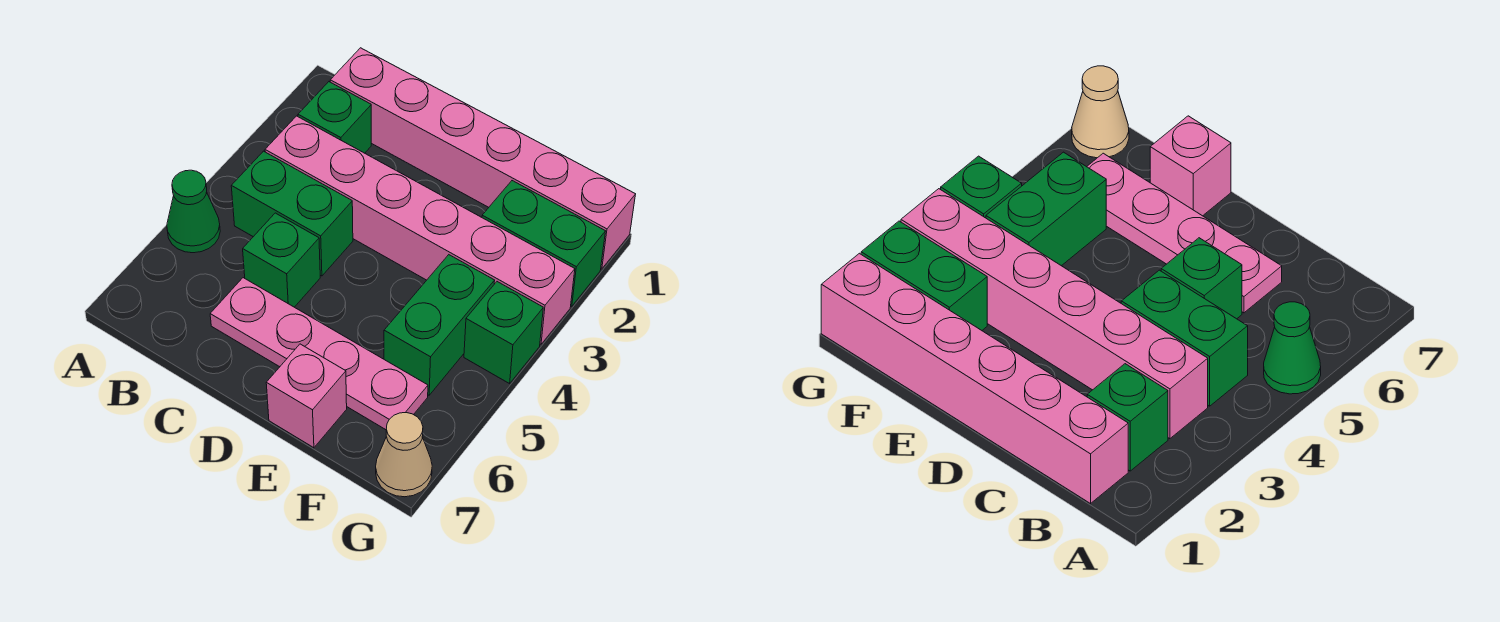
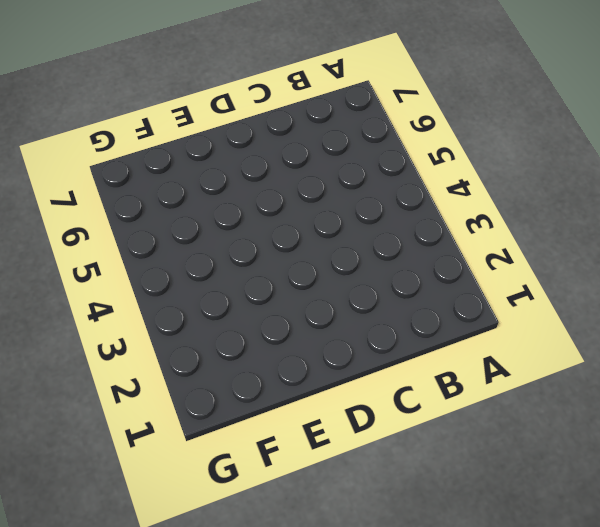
none -> green 1x1 cone [167,170,220,253]
none -> pink 1x6 brick [330,48,636,269]
none -> green 1x1 brick [298,82,371,153]

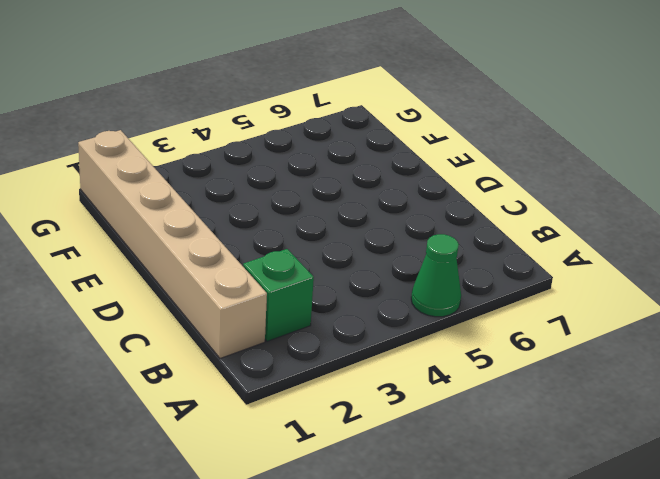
tan 1x6 brick [78,130,267,358] -> pink 1x6 brick [330,48,636,269]
none -> pink 1x6 brick [265,116,575,344]
none -> green 1x2 brick [231,151,353,276]
none -> green 1x1 brick [243,213,320,307]

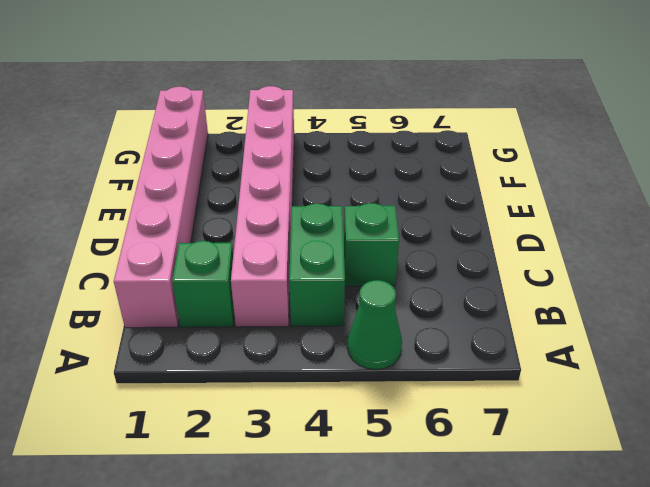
none -> pink 1x4 plate [210,278,428,430]
none -> pink 1x1 brick [266,344,347,448]
none -> green 1x2 brick [482,181,606,306]

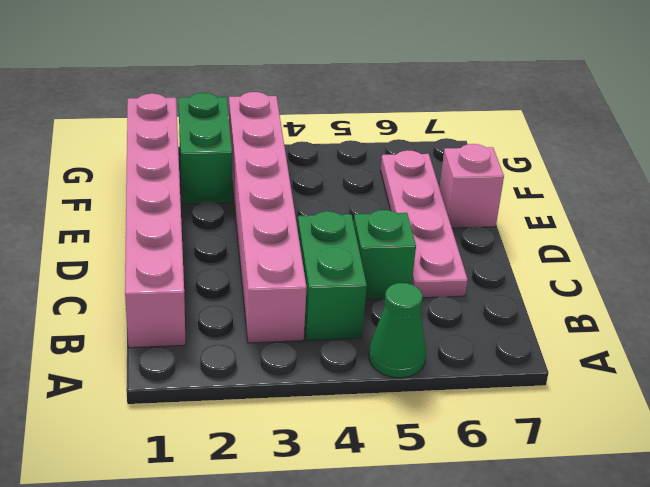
none -> green 1x1 brick [298,82,371,153]
none -> green 1x2 brick [384,255,495,395]
none -> green 1x1 brick [464,282,543,384]

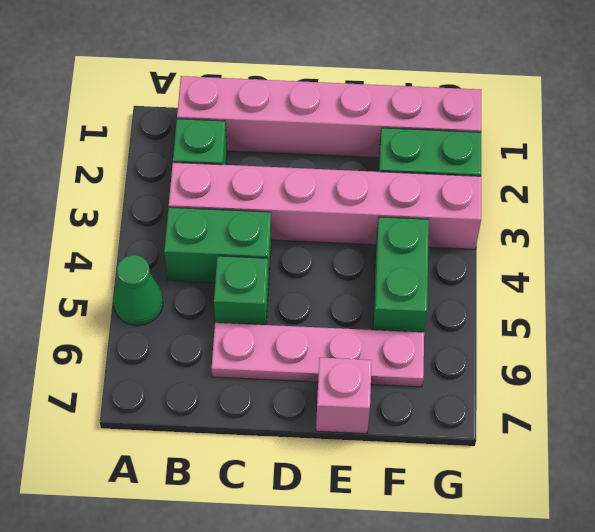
none -> green 1x1 brick [464,282,543,384]
none -> tan 1x1 cone [376,413,432,497]

